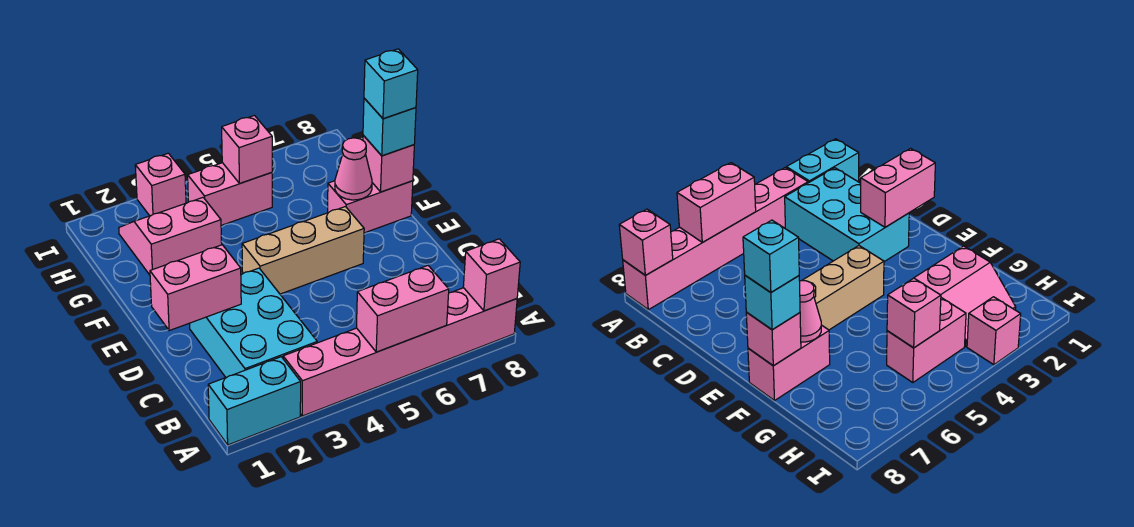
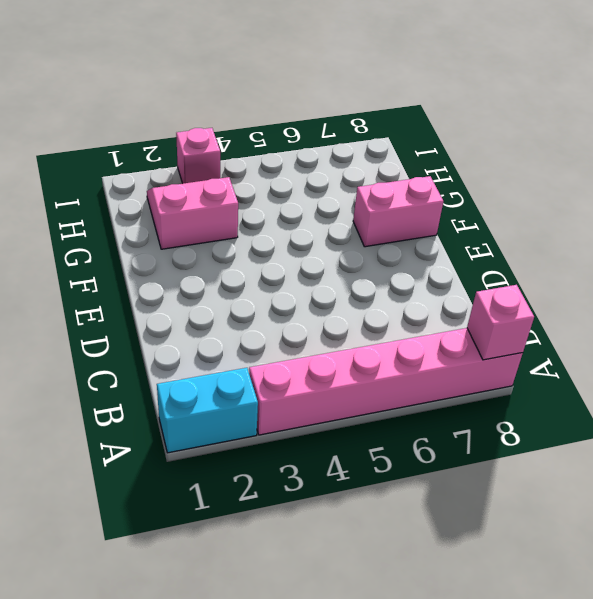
none -> cyan 2x3 brick [189,268,317,377]
none -> tan 1x3 brick [242,207,364,294]
none -> pink 1x2 brick [188,163,272,225]

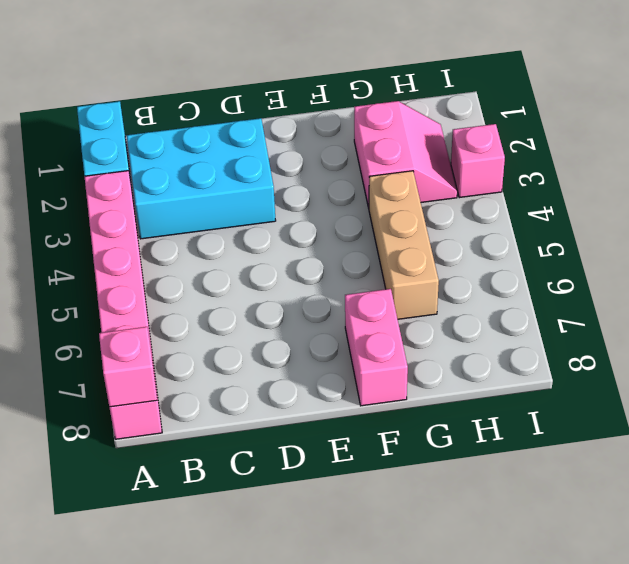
tan 1x3 brick [369,171,439,319] -> tan 1x3 brick moved to [242,207,364,294]
none -> pink 1x2 brick [188,163,272,225]
none -> pink 1x2 brick [356,266,449,352]
none -> pink 1x2 brick [150,245,241,331]

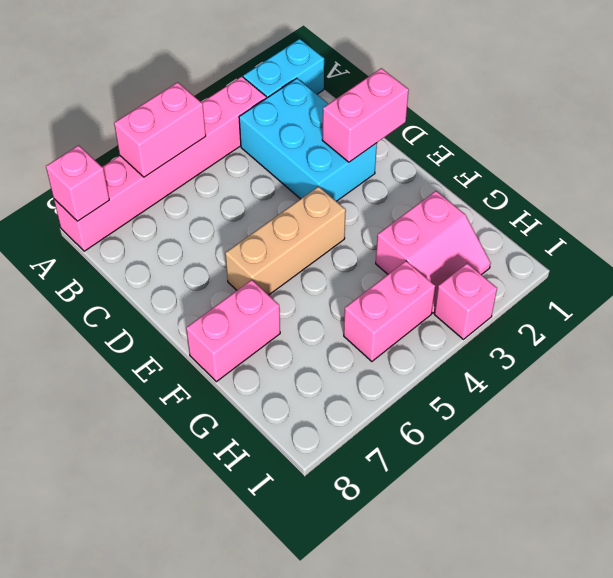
none -> pink 1x1 cone [335,138,372,200]
none -> pink 1x1 brick [363,135,414,192]
none -> pink 1x1 brick [222,116,272,183]

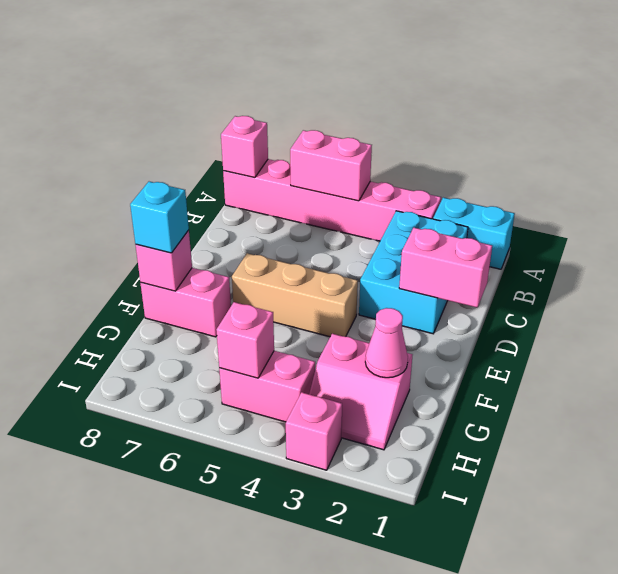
pink 1x1 cone [365,308,408,378] -> pink 1x1 cone moved to [335,138,372,200]
none -> cyan 1x1 brick [364,49,418,119]

